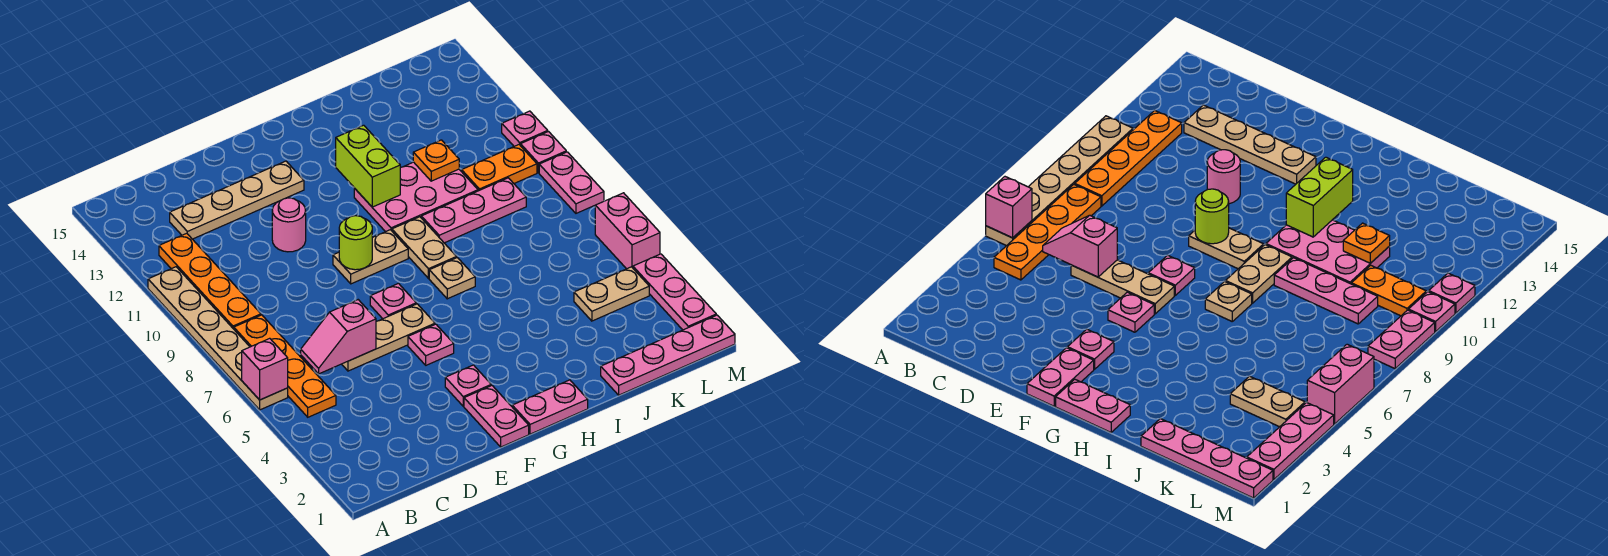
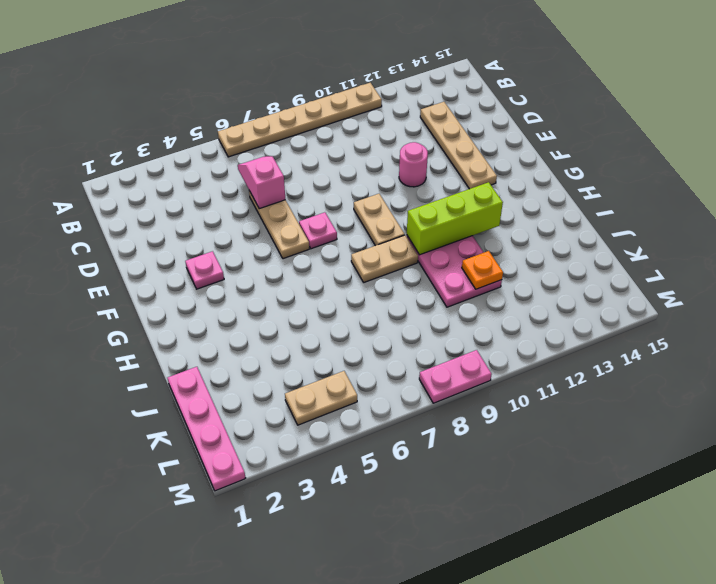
lime 1x3 brick [407,182,503,255] -> lime 1x2 brick [336,125,400,207]
tan 1x2 plate [285,371,357,425] -> tan 1x2 plate turned to [574,267,649,321]
none -> orange 1x4 plate [234,315,336,417]
none -> orange 1x4 plate [159,233,261,329]
none -> pink 1x2 plate [464,385,529,447]

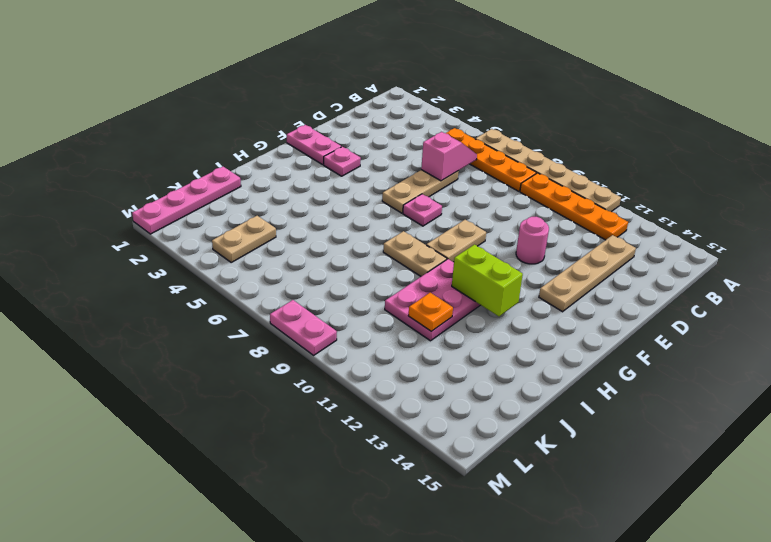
none -> pink 1x1 plate [408,324,454,365]
none -> pink 1x2 plate [512,380,588,434]
none -> tan 1x1 plate [429,258,475,299]

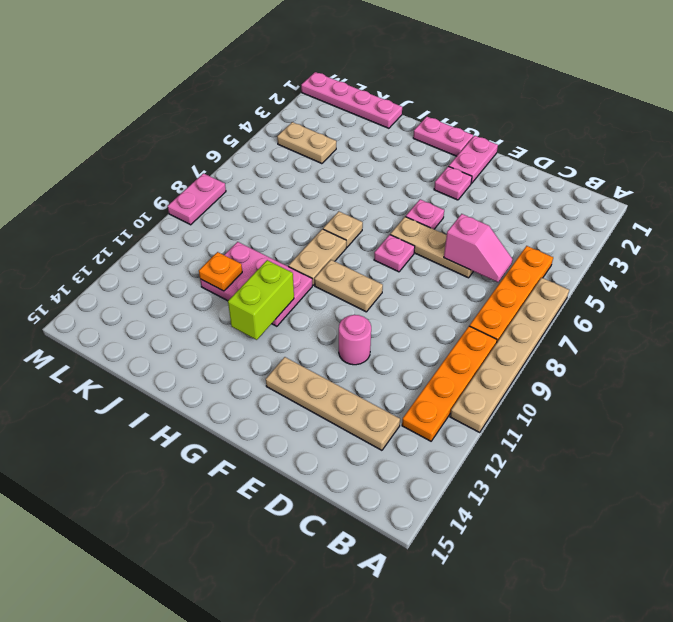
none -> pink 1x3 plate [421,178,526,243]
none -> orange 1x2 plate [462,145,537,191]
none -> pink 1x3 plate [633,254,716,330]

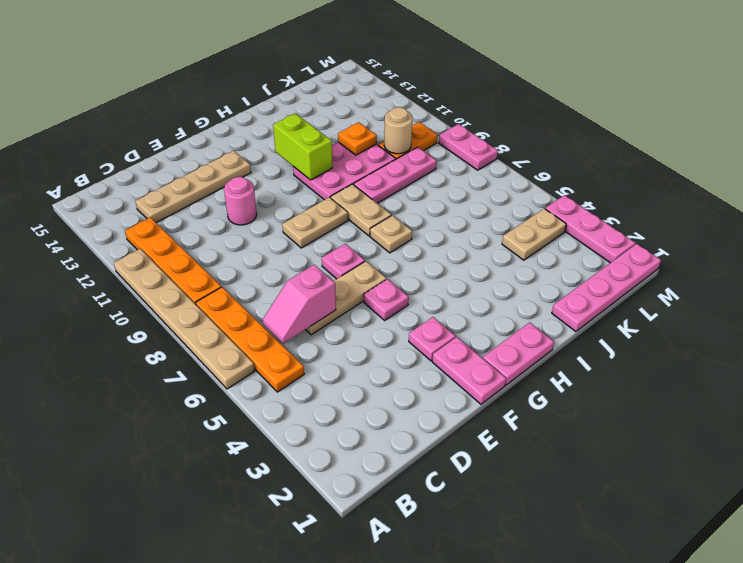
tan 1x1 round brick [384,107,413,154] -> none
none -> pink 1x2 brick [595,193,660,269]
none -> pink 1x1 plate [521,132,566,173]
none -> pink 1x1 plate [502,111,548,146]

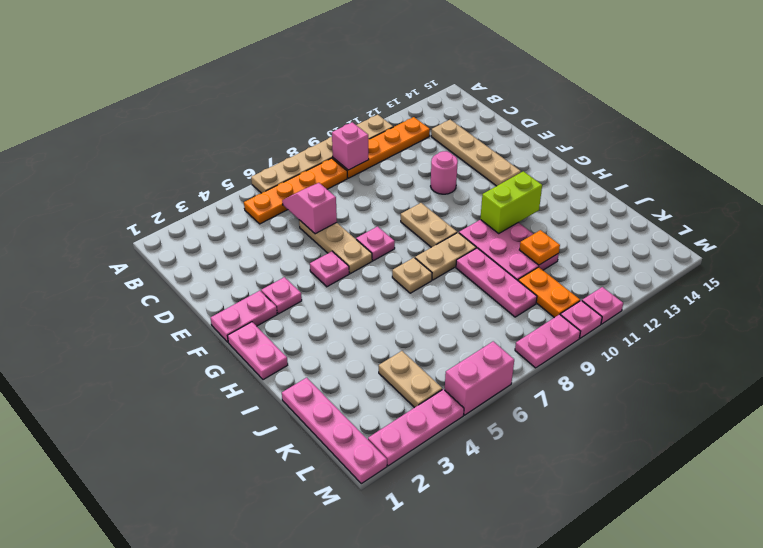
pink 1x1 brick [332,122,369,170] -> pink 1x1 brick moved to [242,338,288,400]
none -> lime 1x1 round brick [339,216,372,270]

